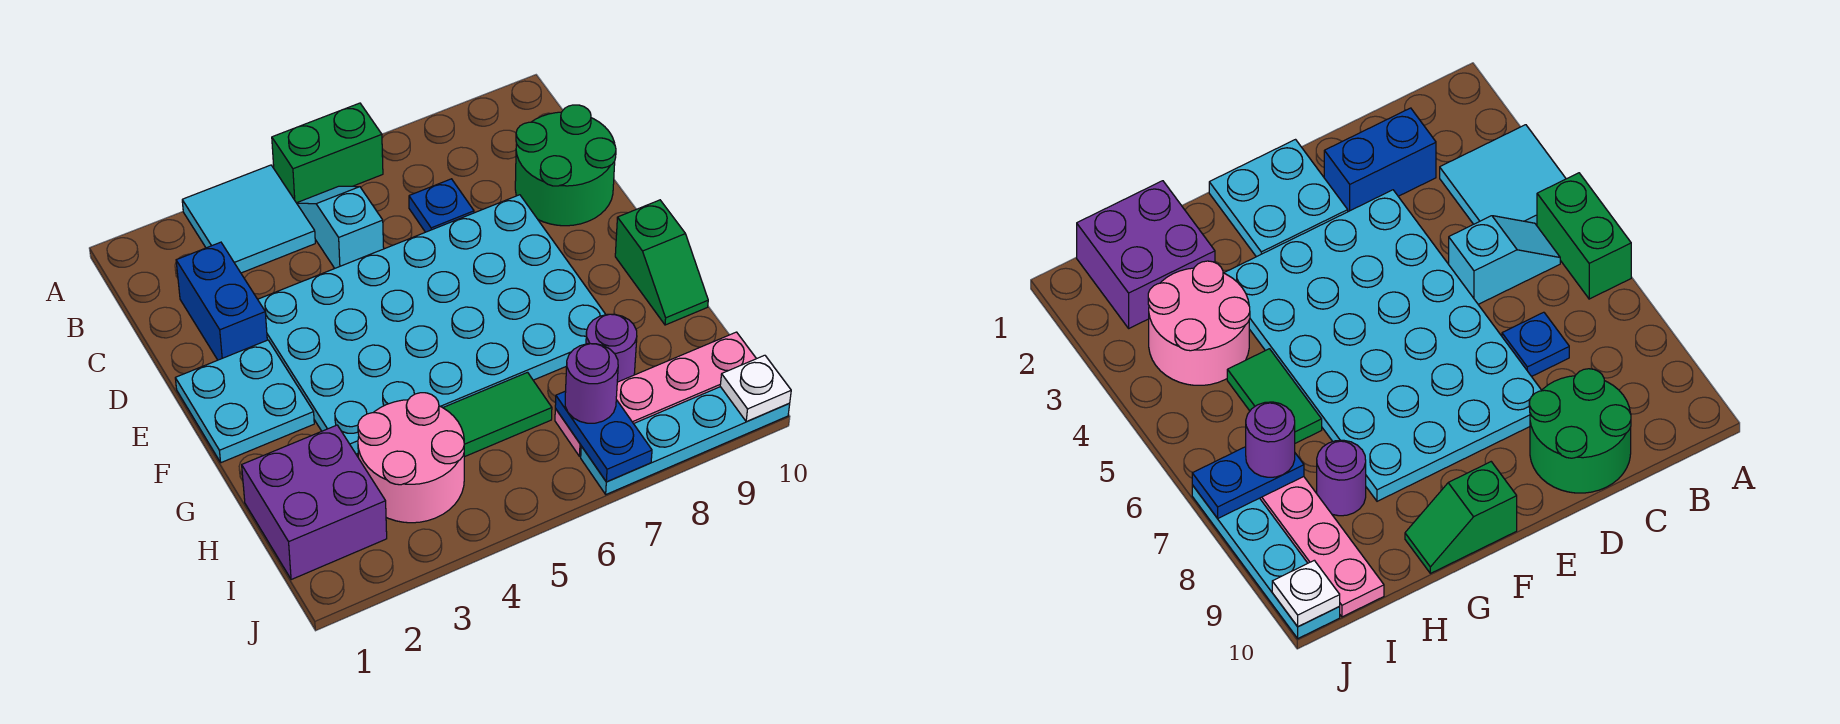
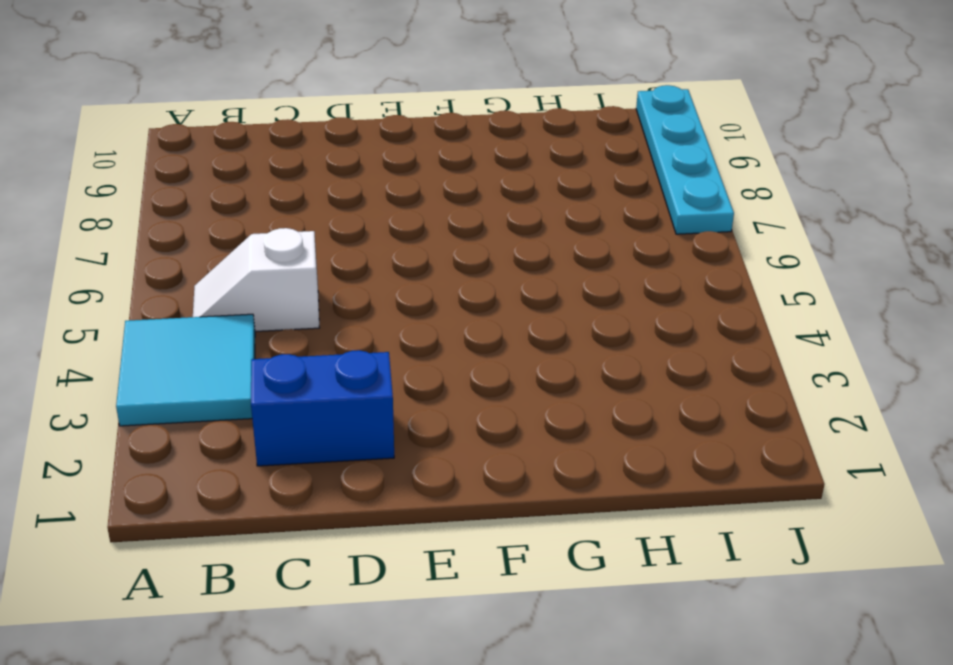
white 1x2 slope [193,228,319,332] -> cyan 1x2 slope [297,186,384,268]
none -> green 1x2 brick [272,103,383,203]
none -> blue 1x1 plate [409,179,474,232]
none -> green 2x2 round brick [515,105,616,226]

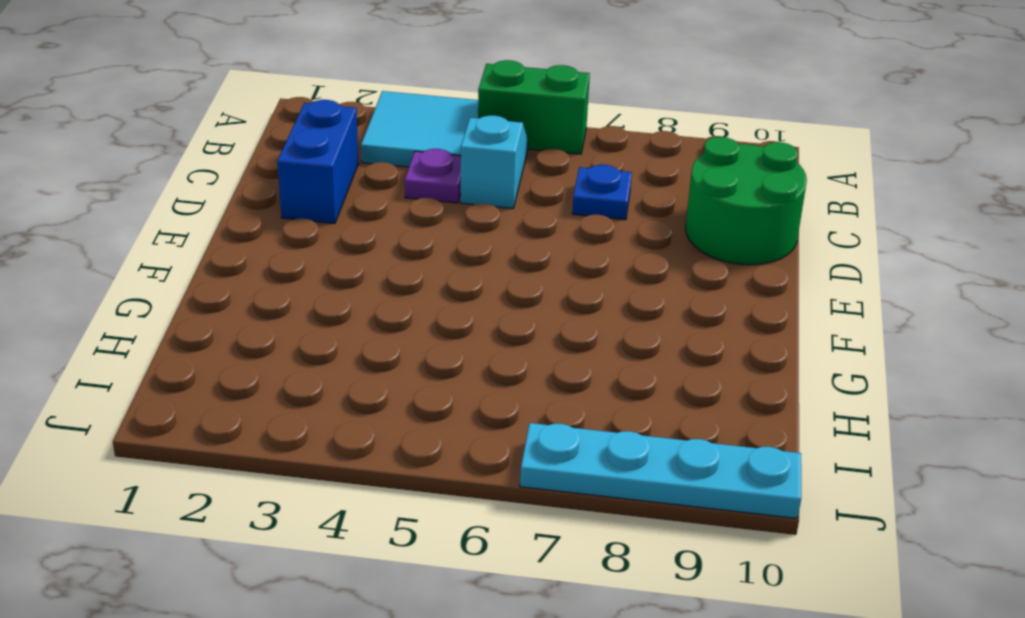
purple 1x1 plate [405,149,461,203] -> none
none -> cyan 4x6 plate [258,195,606,454]
none -> cyan 2x2 plate [175,340,314,463]
none -> green 1x2 slope [615,200,708,325]

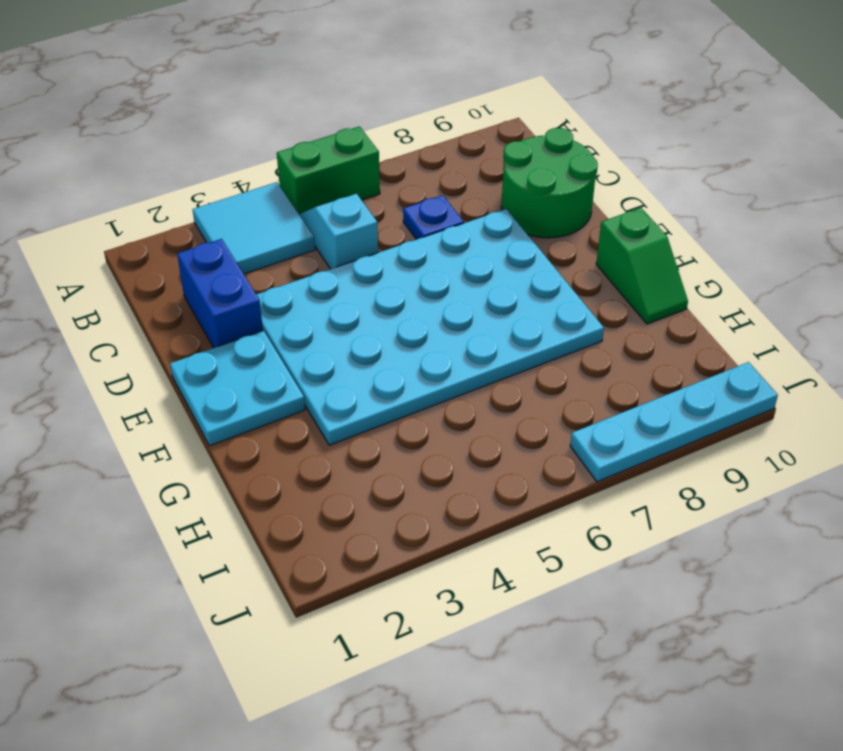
none -> purple 2x2 brick [242,425,387,580]
none -> pink 2x2 round brick [358,393,464,523]
none -> green 1x2 tile [443,373,552,457]

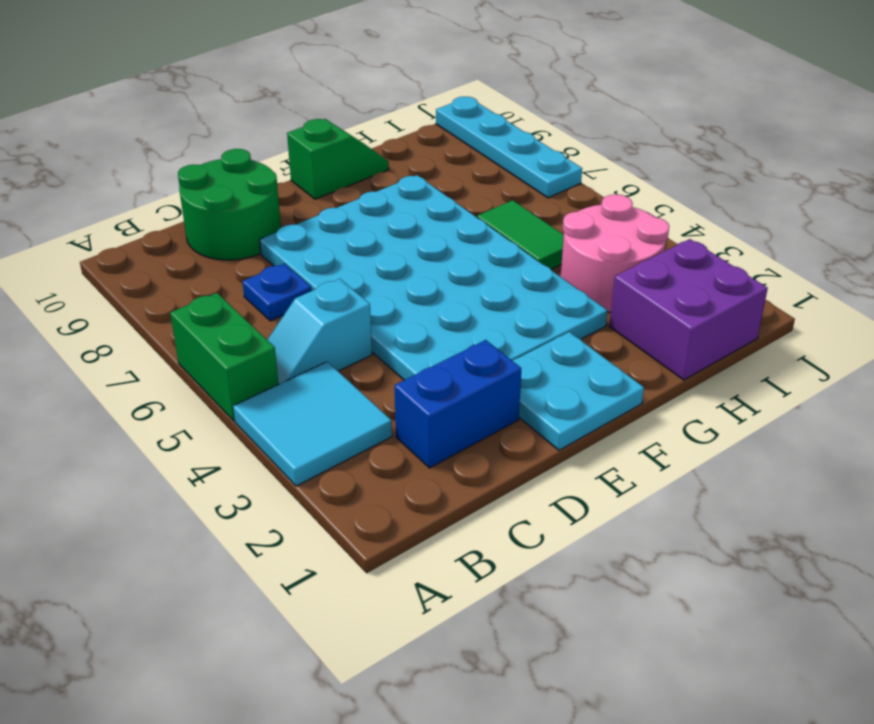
none -> purple 1x1 round brick [586,314,637,382]
none -> pink 1x4 plate [555,332,756,456]
none -> blue 1x2 plate [555,391,652,482]

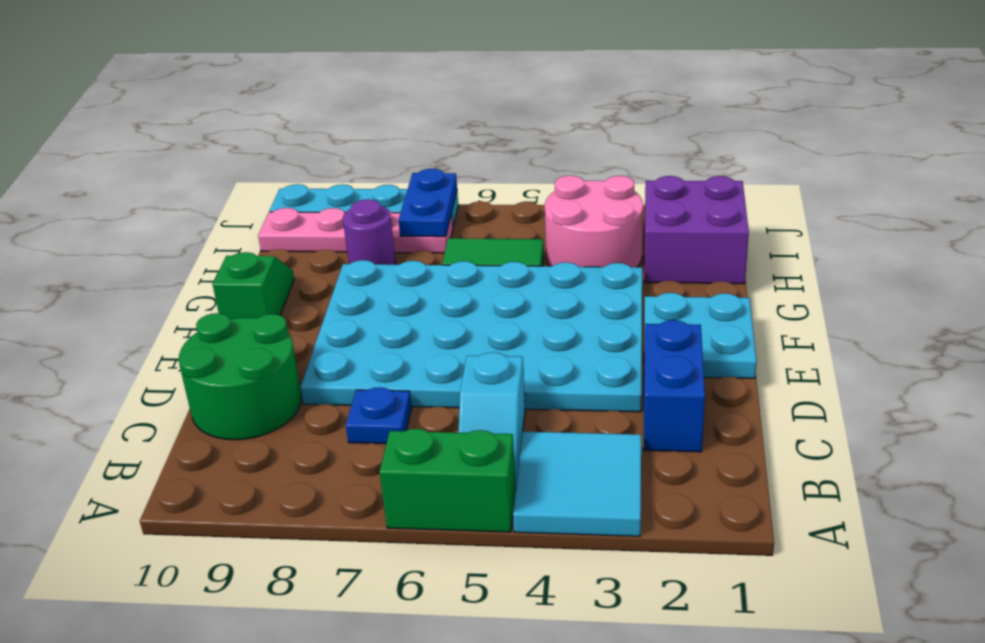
none -> white 1x1 plate [720,355,791,421]
none -> purple 1x1 round brick [565,344,618,423]

